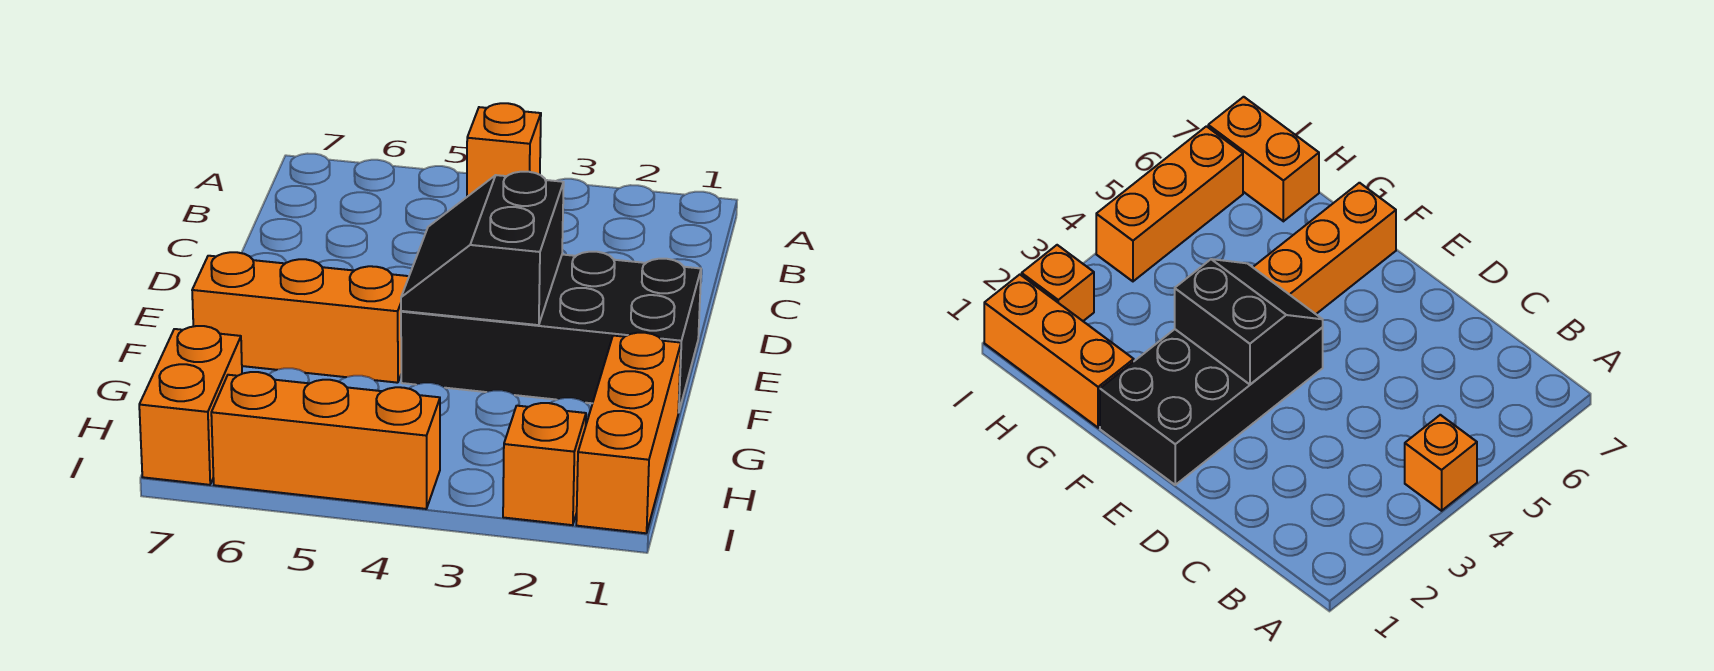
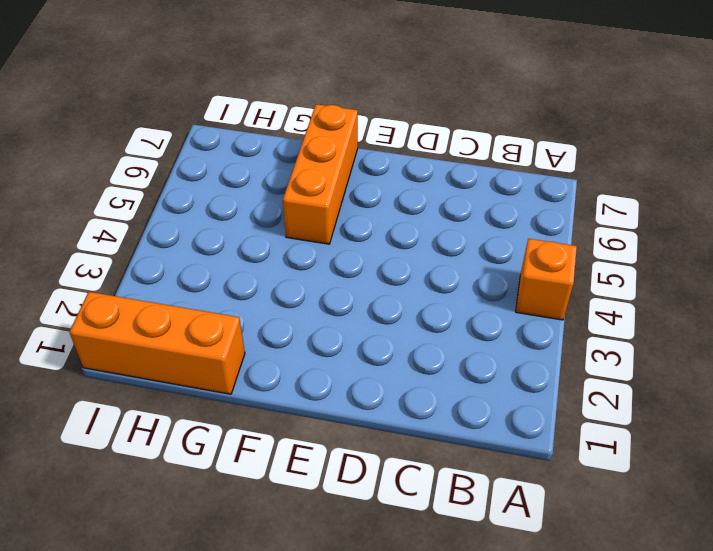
none -> black 2x4 brick [401,252,701,413]
none -> orange 1x2 brick [139,326,242,485]

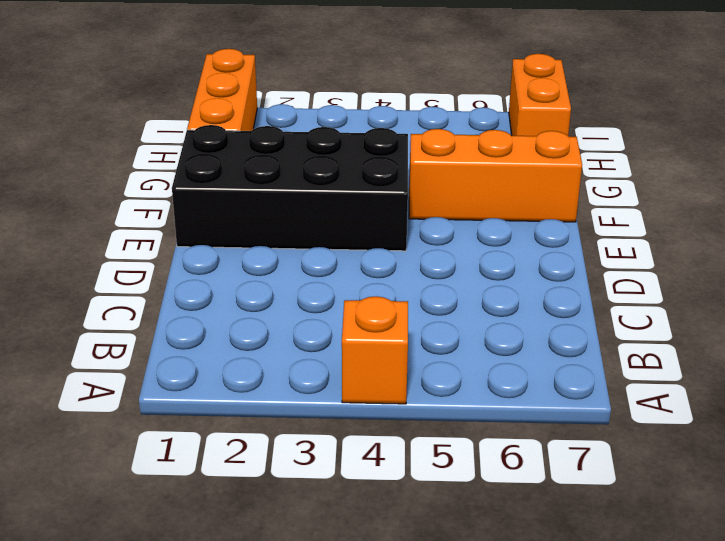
none -> orange 1x1 brick [503,403,586,525]
none -> orange 1x3 brick [211,372,440,509]

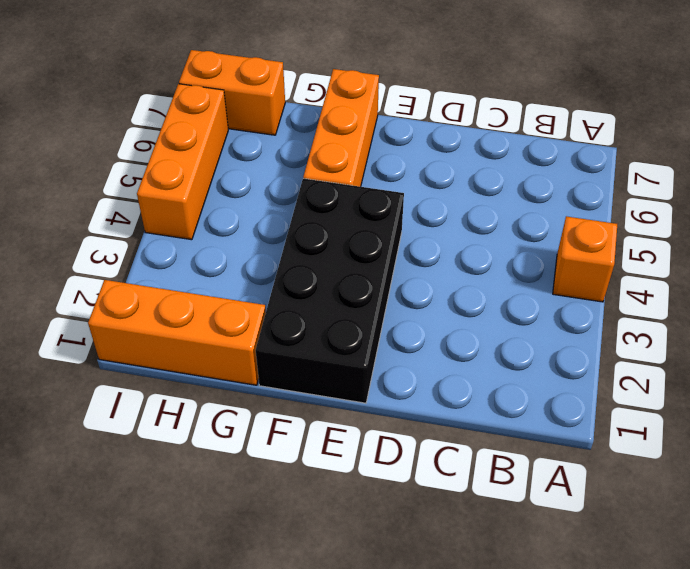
none -> orange 1x1 brick [503,403,586,525]
none -> black 2x2 slope [401,172,564,325]

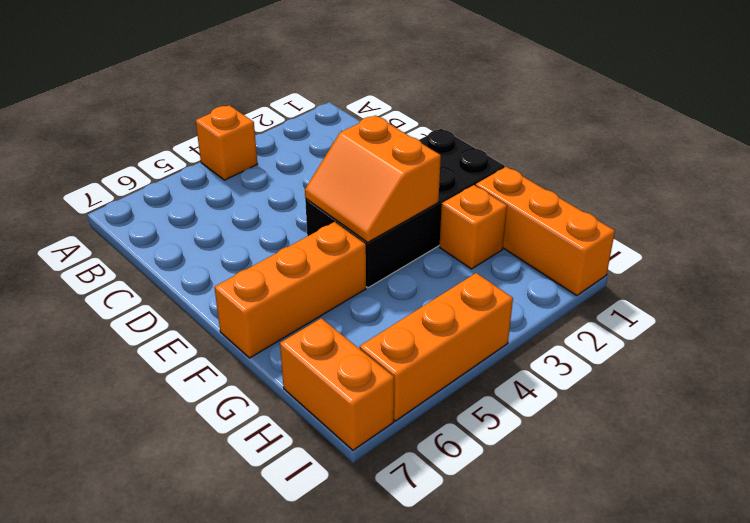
orange 2x2 slope [305,115,441,242] -> black 2x2 slope [401,172,564,325]
orange 1x1 brick [439,185,507,269] -> orange 1x1 brick moved to [503,403,586,525]

